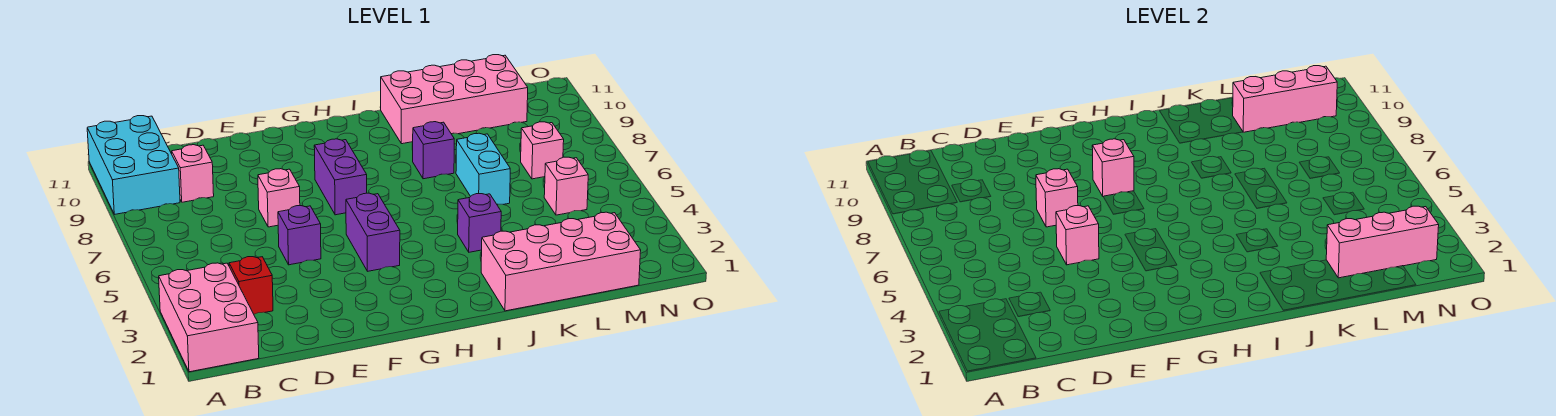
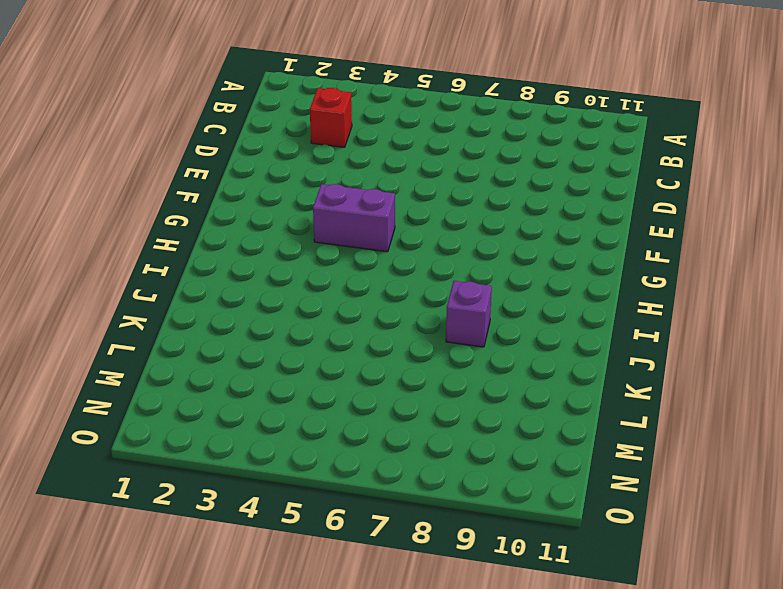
none -> pink 2x3 brick [159,263,259,372]
none -> cyan 2x3 brick [87,116,180,214]
none -> pink 1x1 brick [172,145,214,202]

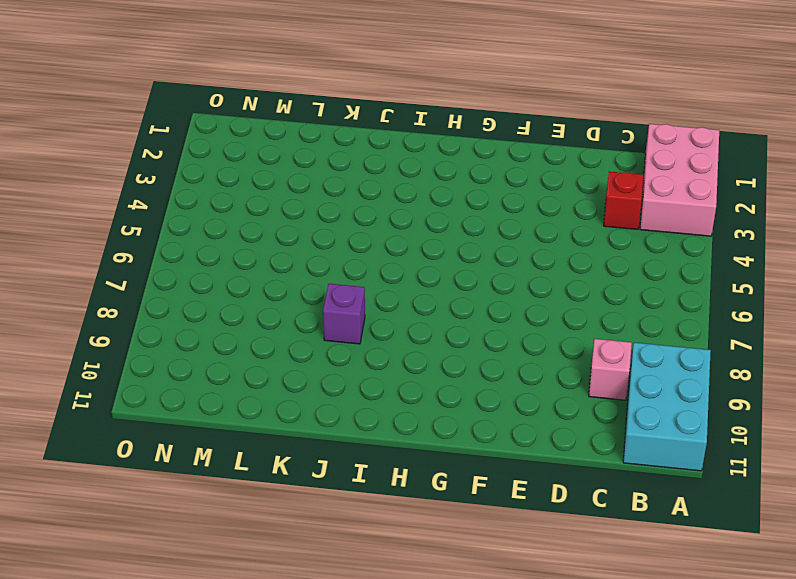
none -> purple 1x1 brick [278,206,321,265]
none -> pink 1x1 brick [258,169,300,227]
none -> purple 1x2 brick [346,193,400,271]

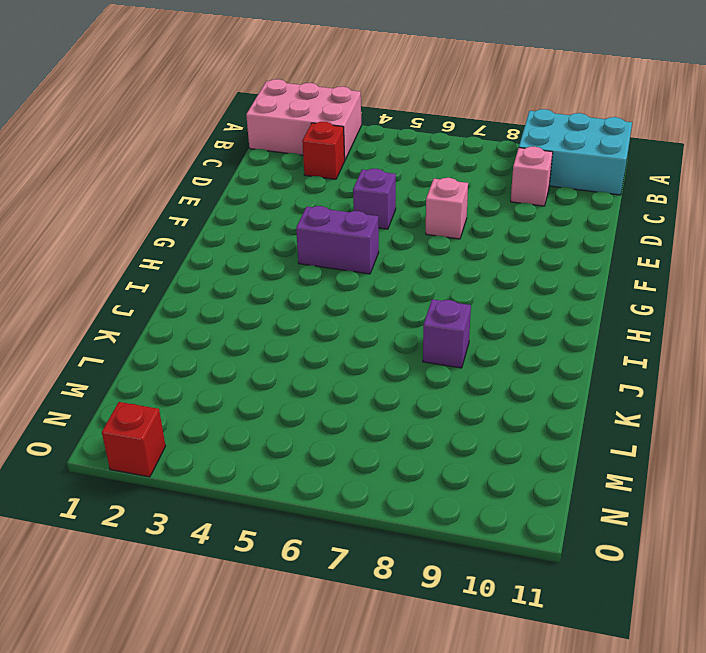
red 1x1 brick [102,402,166,477] -> none
none -> purple 1x2 brick [314,139,367,215]
none -> pink 2x4 brick [481,212,641,311]
none -> purple 1x1 brick [458,194,501,252]

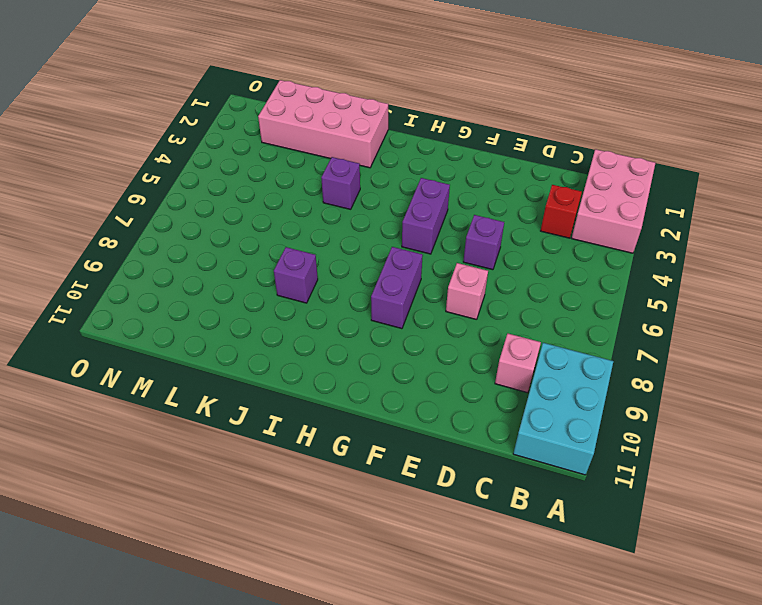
none -> pink 2x4 brick [381,55,528,144]
none -> cyan 1x2 brick [456,133,510,205]
none -> pink 1x1 brick [544,157,588,215]

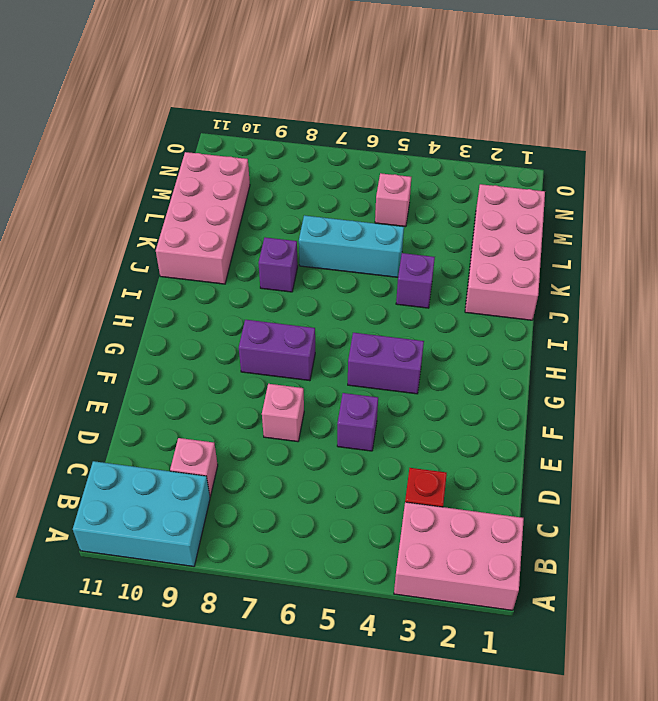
cyan 1x3 brick [299,215,404,277] -> cyan 1x2 brick [456,133,510,205]
none -> pink 1x1 brick [521,122,564,179]
none -> pink 1x1 brick [1056,206,1099,265]
none -> pink 1x1 brick [1036,169,1078,227]

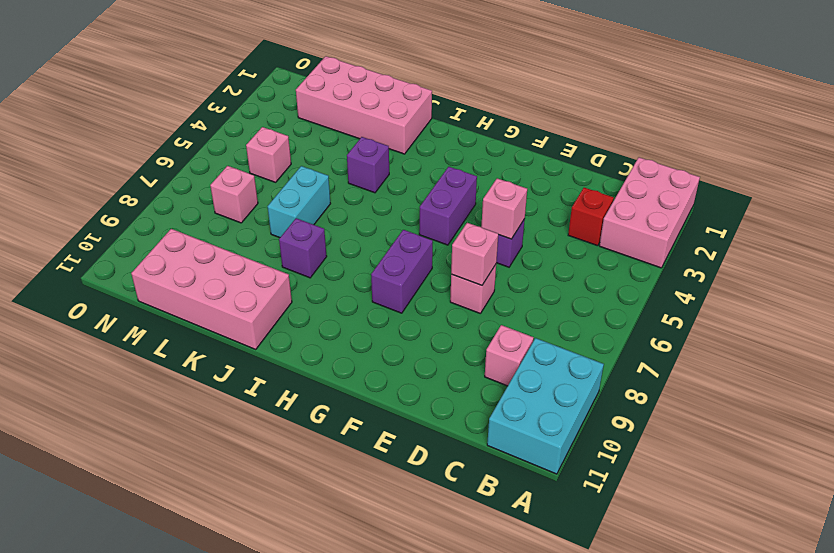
none -> pink 1x1 brick [1092,139,1134,197]
none -> pink 1x3 brick [1326,206,1439,278]
none -> pink 1x3 brick [1233,66,1337,132]

